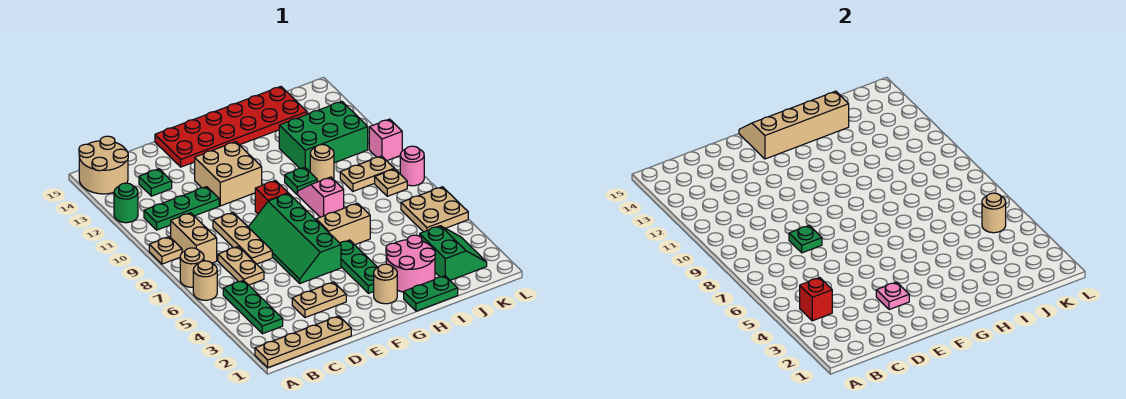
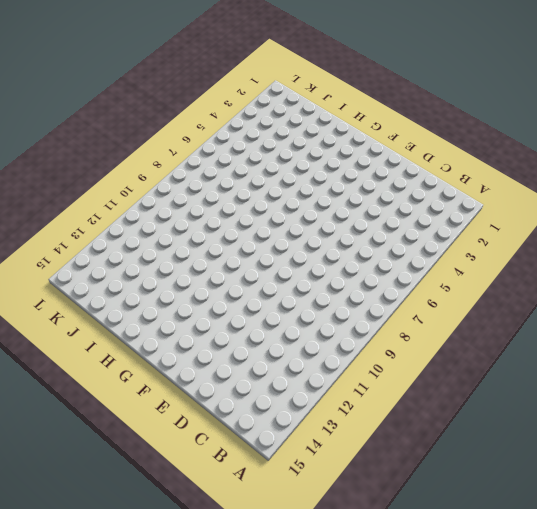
none -> tan 1x4 plate [255,316,351,368]
none -> tan 1x1 round brick [193,261,217,300]
none -> tan 1x1 round brick [180,248,204,287]
none -> tan 1x1 plate [149,237,182,264]

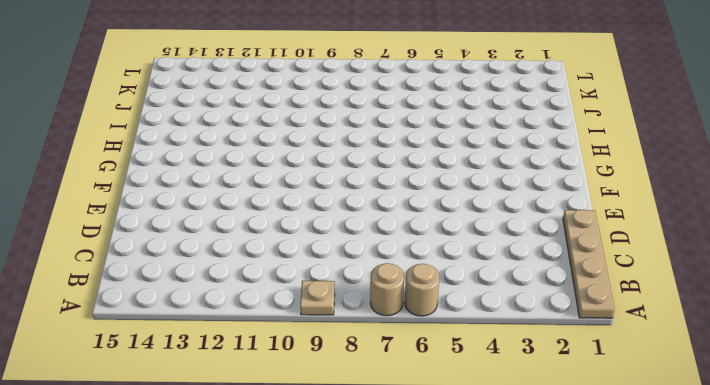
none -> green 1x1 round brick [114,183,138,223]
none -> tan 2x2 round brick [79,136,128,194]
none -> green 1x3 plate [223,280,283,334]
none -> tan 1x2 brick [170,213,217,263]

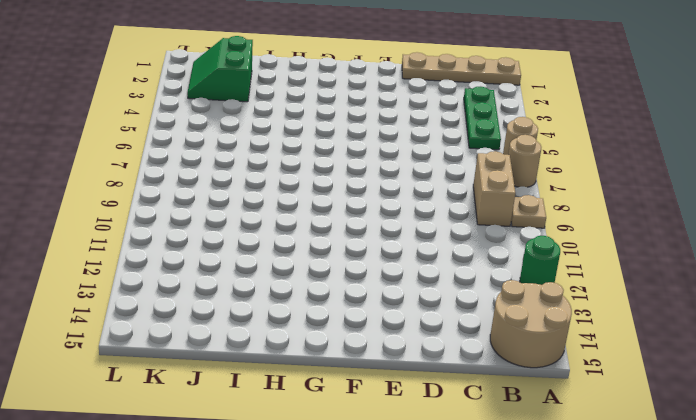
none -> green 1x3 plate [144,187,219,230]
none -> tan 1x2 plate [218,246,264,285]
none -> green 1x1 plate [139,169,172,196]
none -> tan 1x2 plate [292,282,346,318]

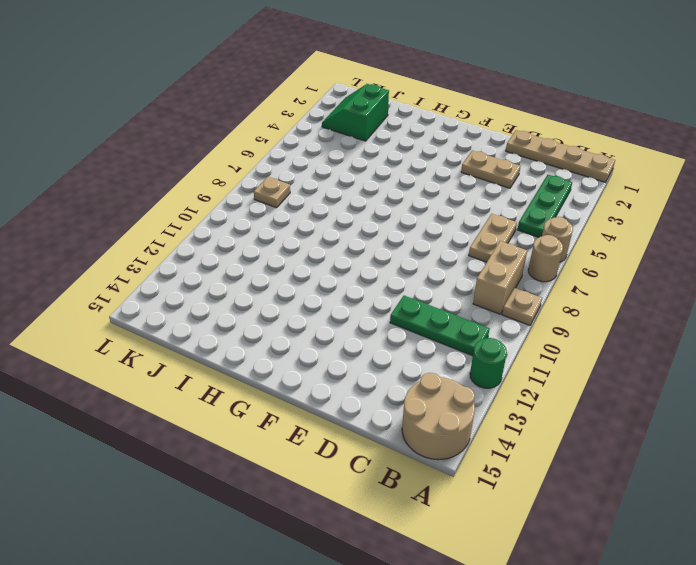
none -> green 1x1 plate [139,169,172,196]
none -> tan 1x3 plate [213,212,272,264]
none -> green 2x4 slope [249,193,341,283]
none -> tan 2x2 brick [195,142,262,206]

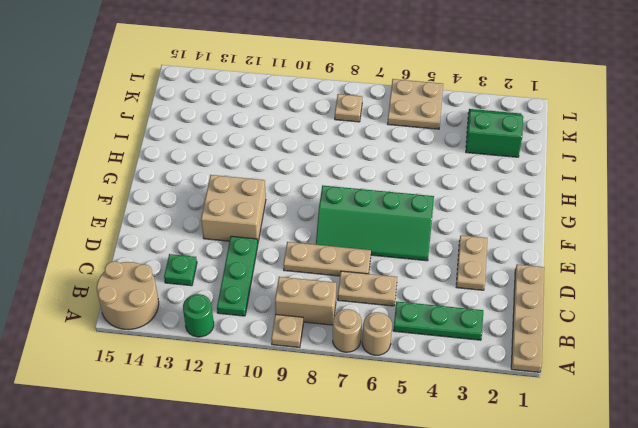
none -> red 2x6 plate [155,87,307,167]
none -> red 1x1 brick [255,181,288,214]
none -> tan 1x1 round brick [374,264,397,304]
none -> green 1x3 plate [340,240,378,293]

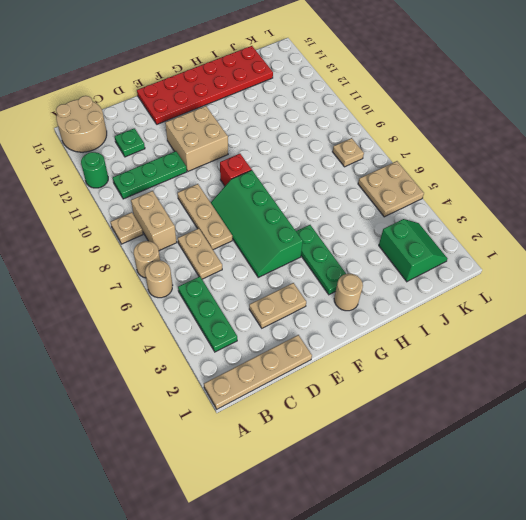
none -> tan 1x2 brick [316,203,370,245]
none -> green 1x2 plate [404,276,458,311]
none -> pink 2x2 round brick [386,235,435,292]
none -> pink 1x2 slope [297,177,344,217]

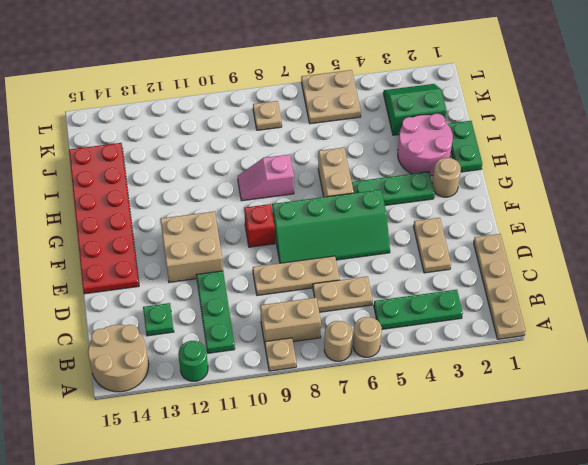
none -> green 1x1 plate [285,167,317,194]
none -> tan 1x1 round brick [310,145,334,182]
none -> green 2x3 brick [279,101,368,172]
none -> tan 1x2 plate [340,156,394,191]

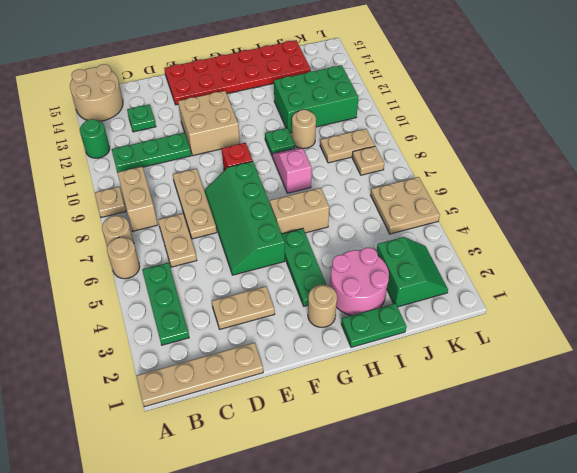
none -> pink 1x1 round brick [400,146,424,186]
none -> pink 1x1 brick [369,119,402,161]
none -> red 1x1 brick [800,278,832,321]
none -> green 1x1 plate [789,225,822,253]

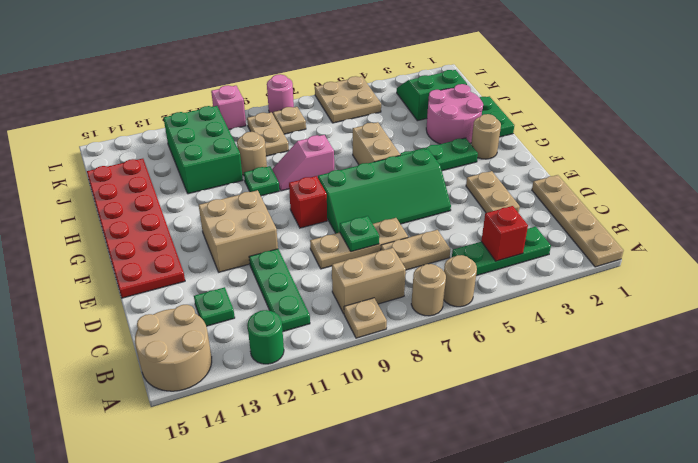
none -> pink 1x1 plate [876,282,909,310]
none -> tan 2x4 slope [739,91,849,159]
none -> tan 1x1 round brick [982,193,1006,233]

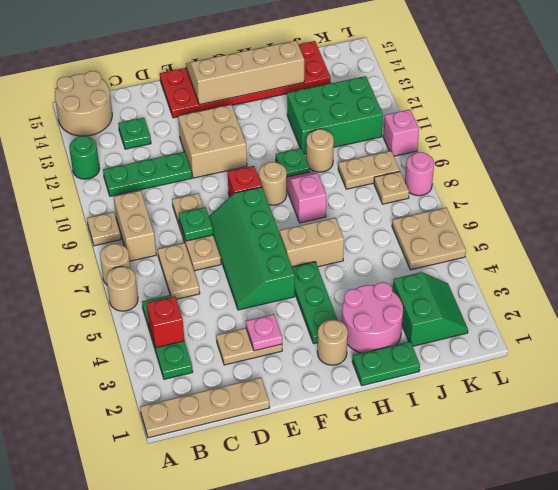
tan 1x1 round brick [259,162,287,205] -> tan 1x1 round brick moved to [982,193,1006,233]

